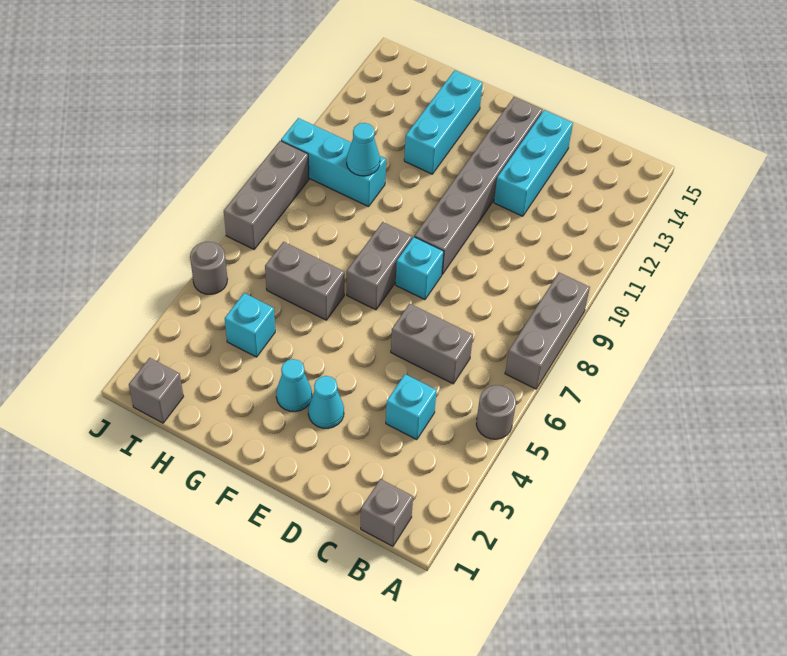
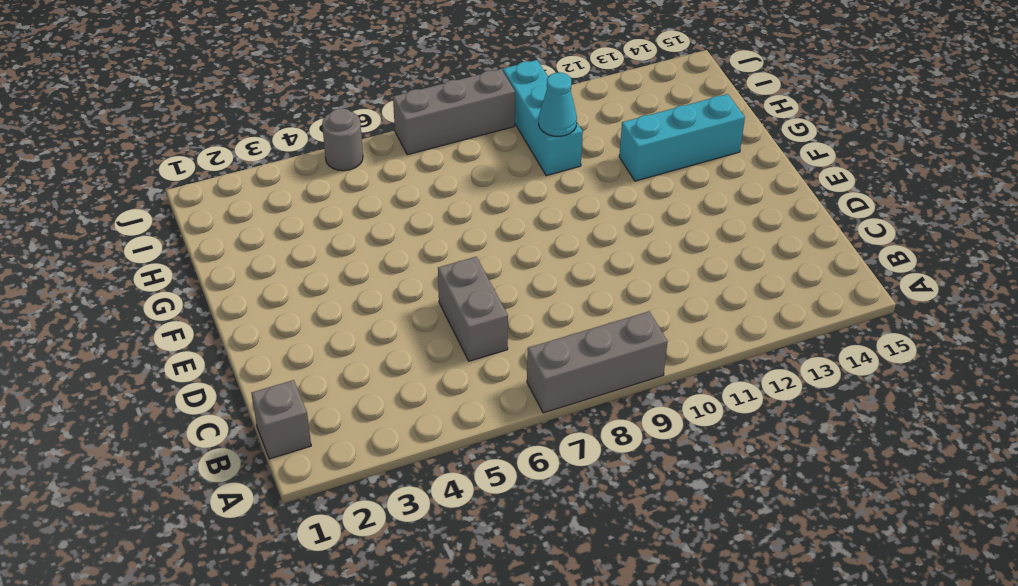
none -> grey 1x1 round brick [476,385,516,439]
none -> cyan 1x1 brick [386,374,437,440]
none -> cyan 1x3 brick [494,110,573,216]

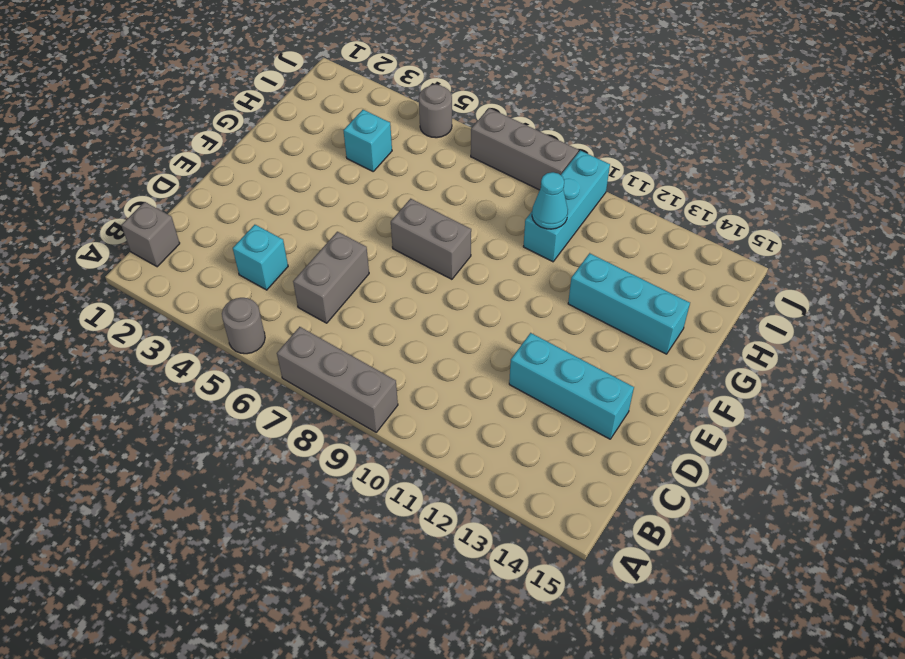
none -> cyan 1x1 cone [308,376,344,428]
none -> cyan 1x1 brick [396,237,444,300]
none -> grey 1x6 brick [415,97,543,274]

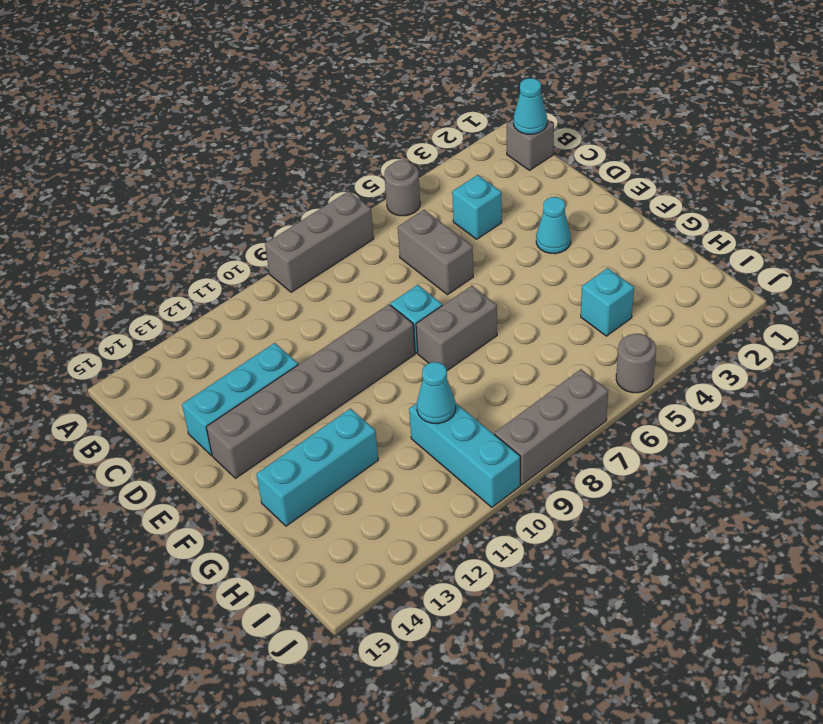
cyan 1x1 cone [514,78,547,134] -> cyan 1x1 cone moved to [276,359,312,412]
none -> grey 1x2 brick [265,242,344,320]
none -> grey 1x1 brick [129,358,184,423]

